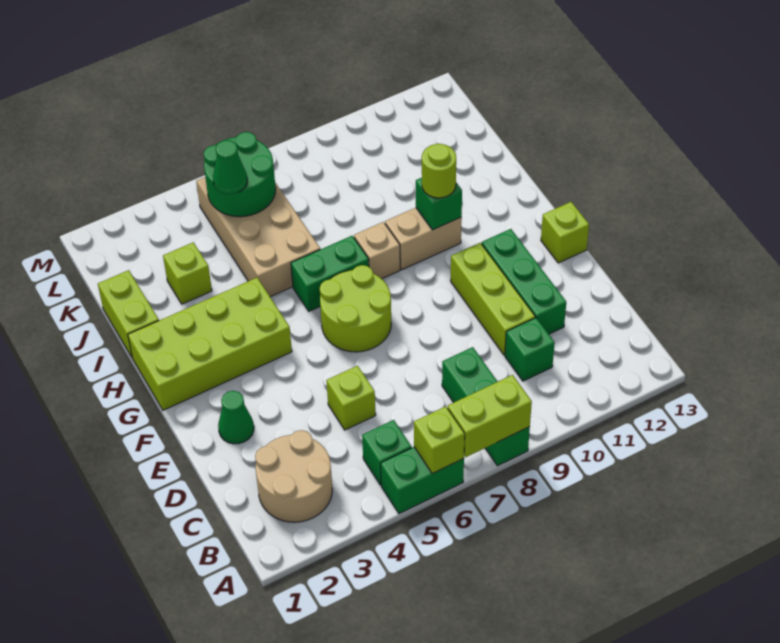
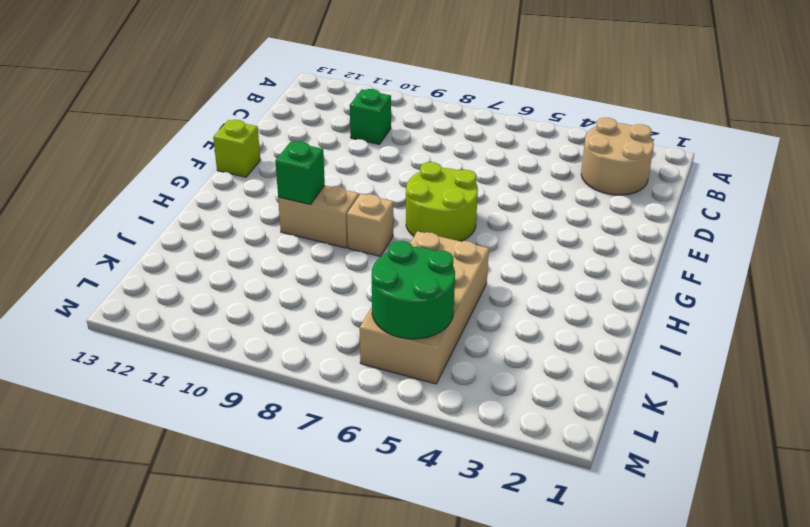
none -> green 1x2 brick [381,447,464,514]
none -> green 1x3 brick [442,347,530,466]
none -> green 1x1 brick [362,420,412,485]

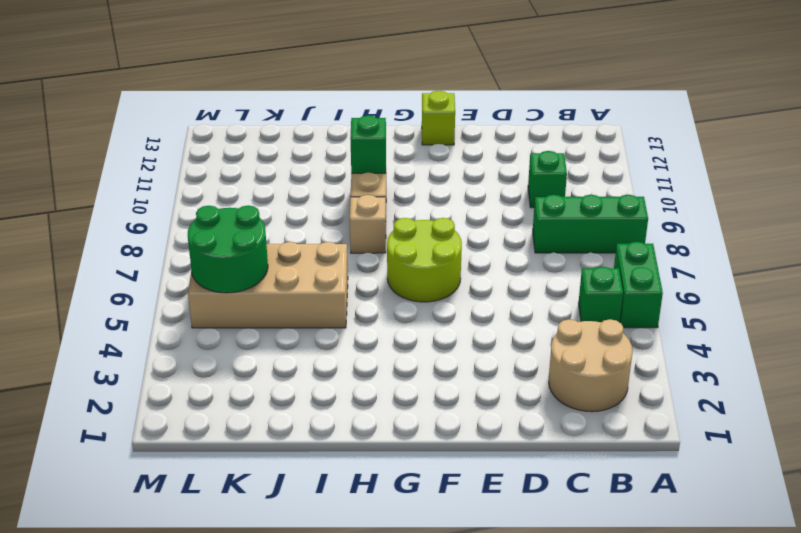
none -> lime 1x1 brick [326,366,376,430]
none -> lime 1x3 brick [451,243,535,355]
none -> green 1x3 brick [482,229,566,334]

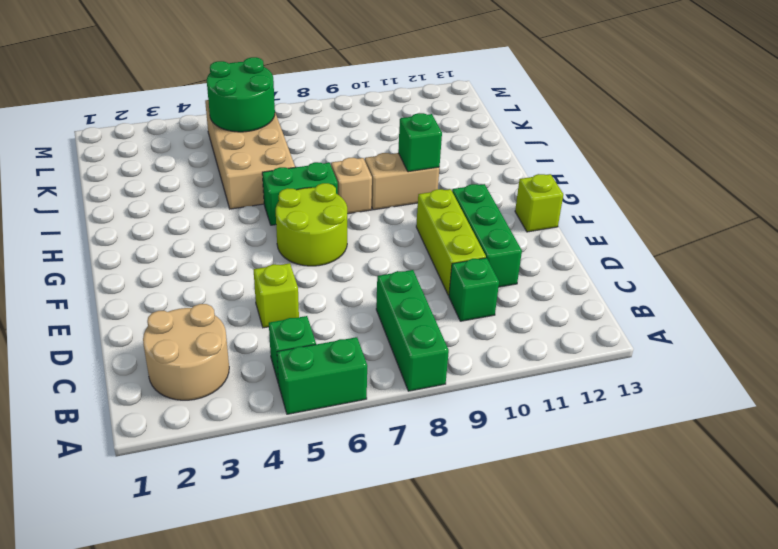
none -> green 1x1 cone [218,391,254,444]
none -> lime 2x4 brick [128,278,292,410]
none -> lime 1x2 brick [98,270,159,357]

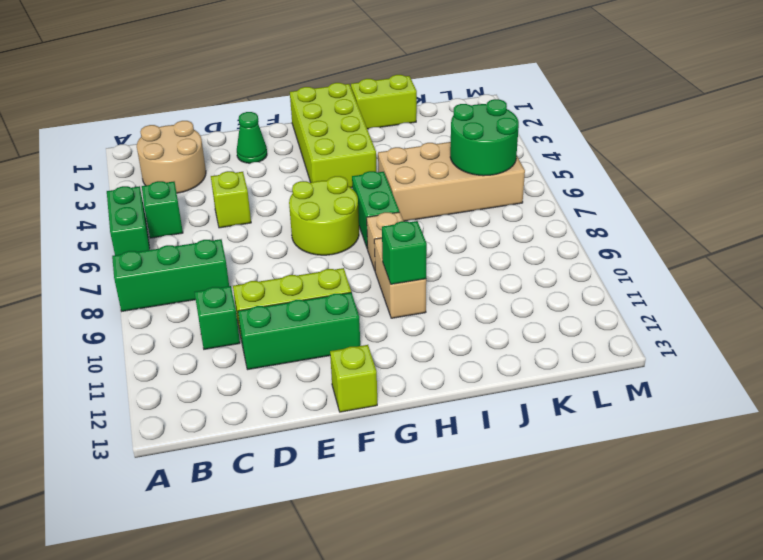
none -> lime 1x1 brick [163,242,212,304]
none -> lime 1x1 brick [414,407,465,474]
none -> lime 1x2 brick [448,375,532,457]

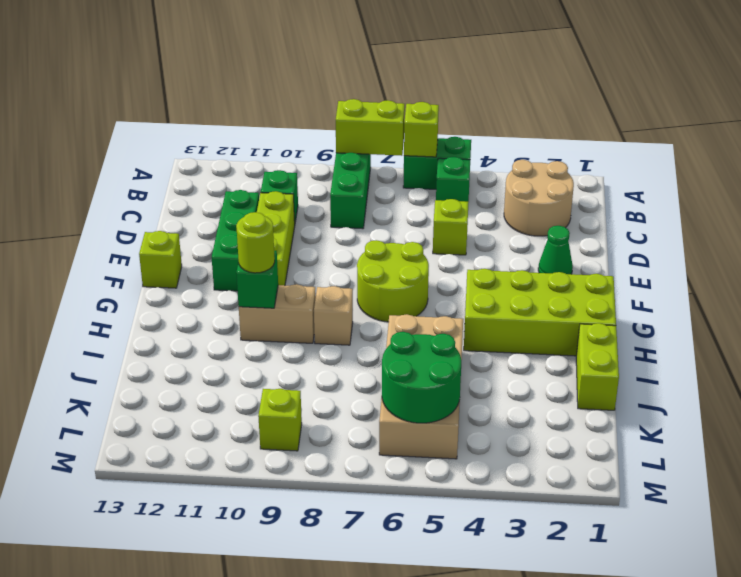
lime 1x1 brick [258,389,302,451] -> lime 1x1 brick moved to [163,242,212,304]
none -> green 1x2 brick [291,236,369,311]
none -> green 1x1 cone [213,140,247,194]

